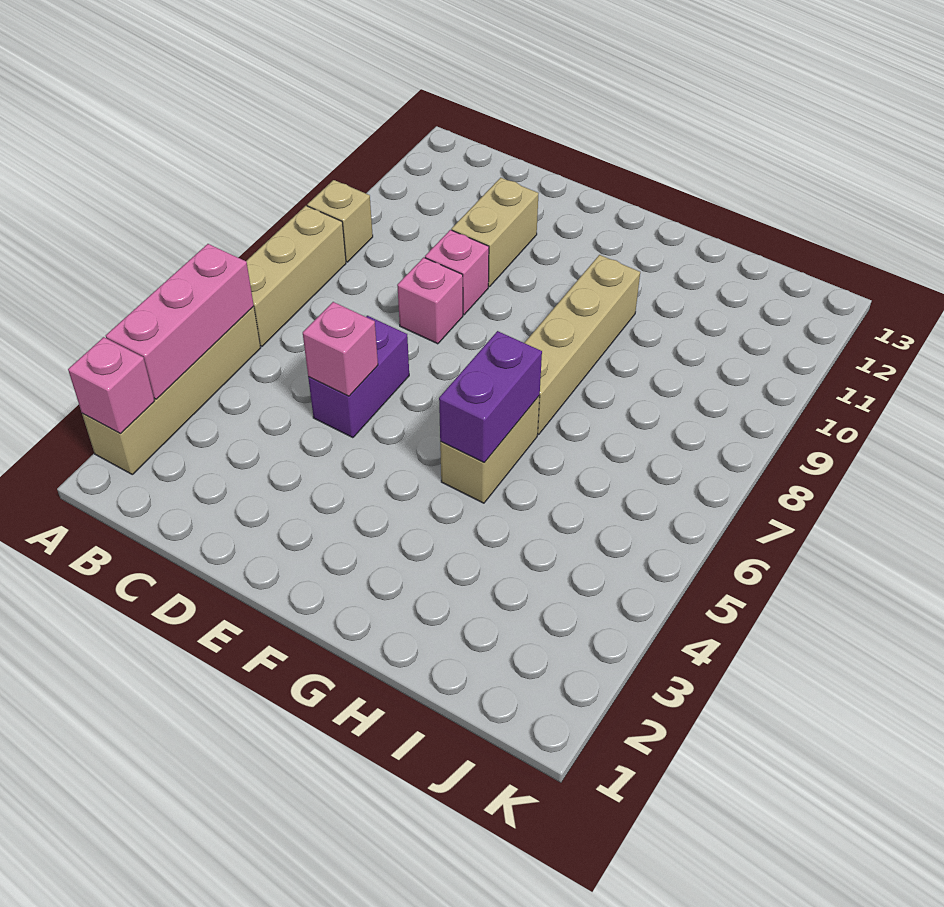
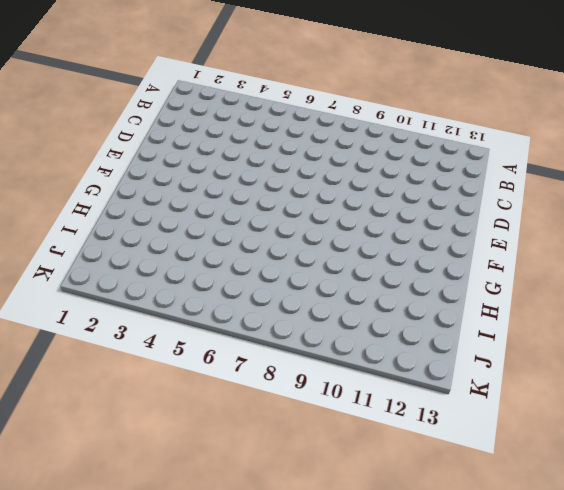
none -> tan 1x4 brick [82,306,261,474]
none -> tan 1x3 brick [246,206,346,346]
none -> tan 1x1 brick [307,180,373,262]

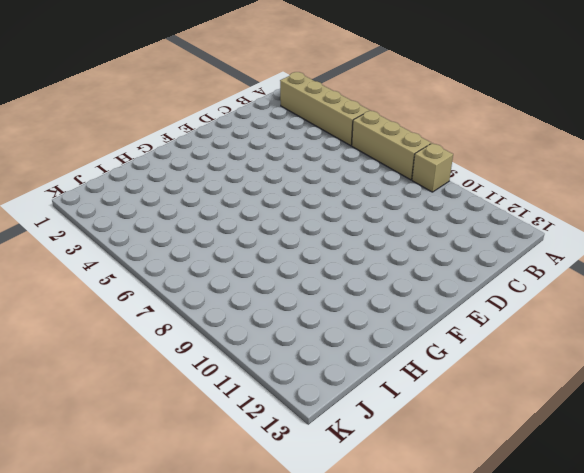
none -> purple 1x2 brick [308,316,409,438]
none -> pink 1x1 brick [397,257,463,344]
none -> pink 1x1 brick [425,230,489,315]

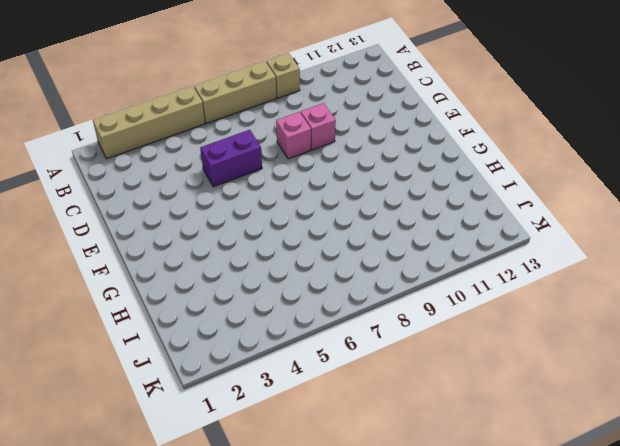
none -> tan 1x2 brick [451,178,539,287]
none -> tan 1x2 brick [440,396,540,503]
none -> tan 1x4 brick [525,255,640,435]

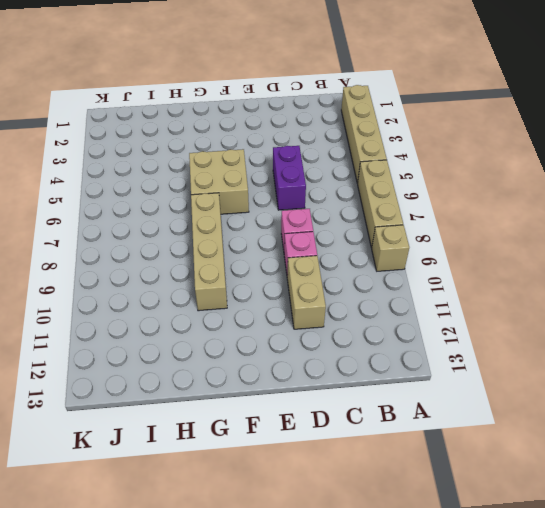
tan 2x2 brick [189,149,249,214] -> tan 1x2 brick [440,396,540,503]
none -> pink 1x1 brick [68,337,154,434]
none -> pink 1x3 brick [106,244,254,399]
none -> pink 1x1 brick [303,302,378,396]

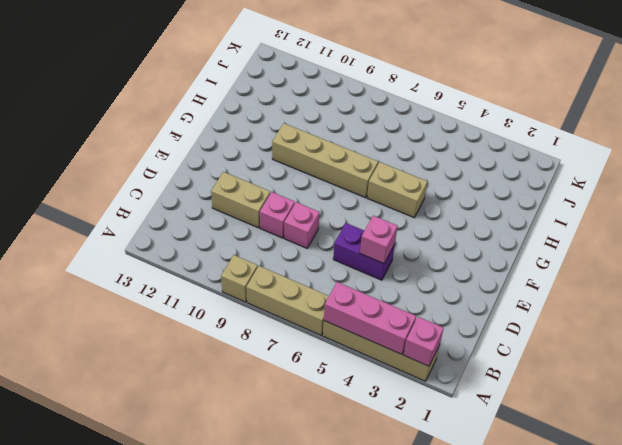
none -> purple 1x2 brick [439,331,542,463]

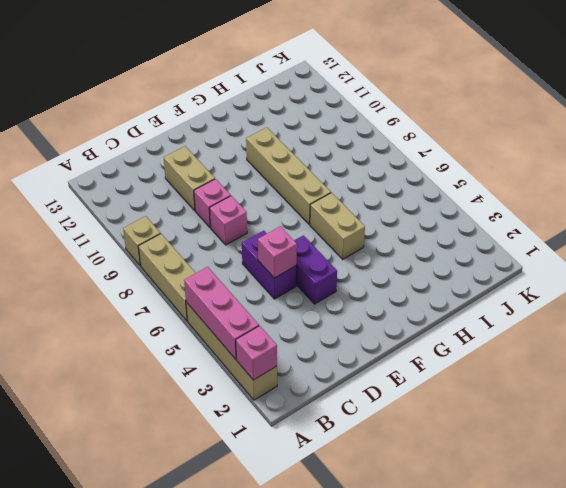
purple 1x2 brick [294,235,337,304] -> purple 1x2 brick moved to [439,331,542,463]

